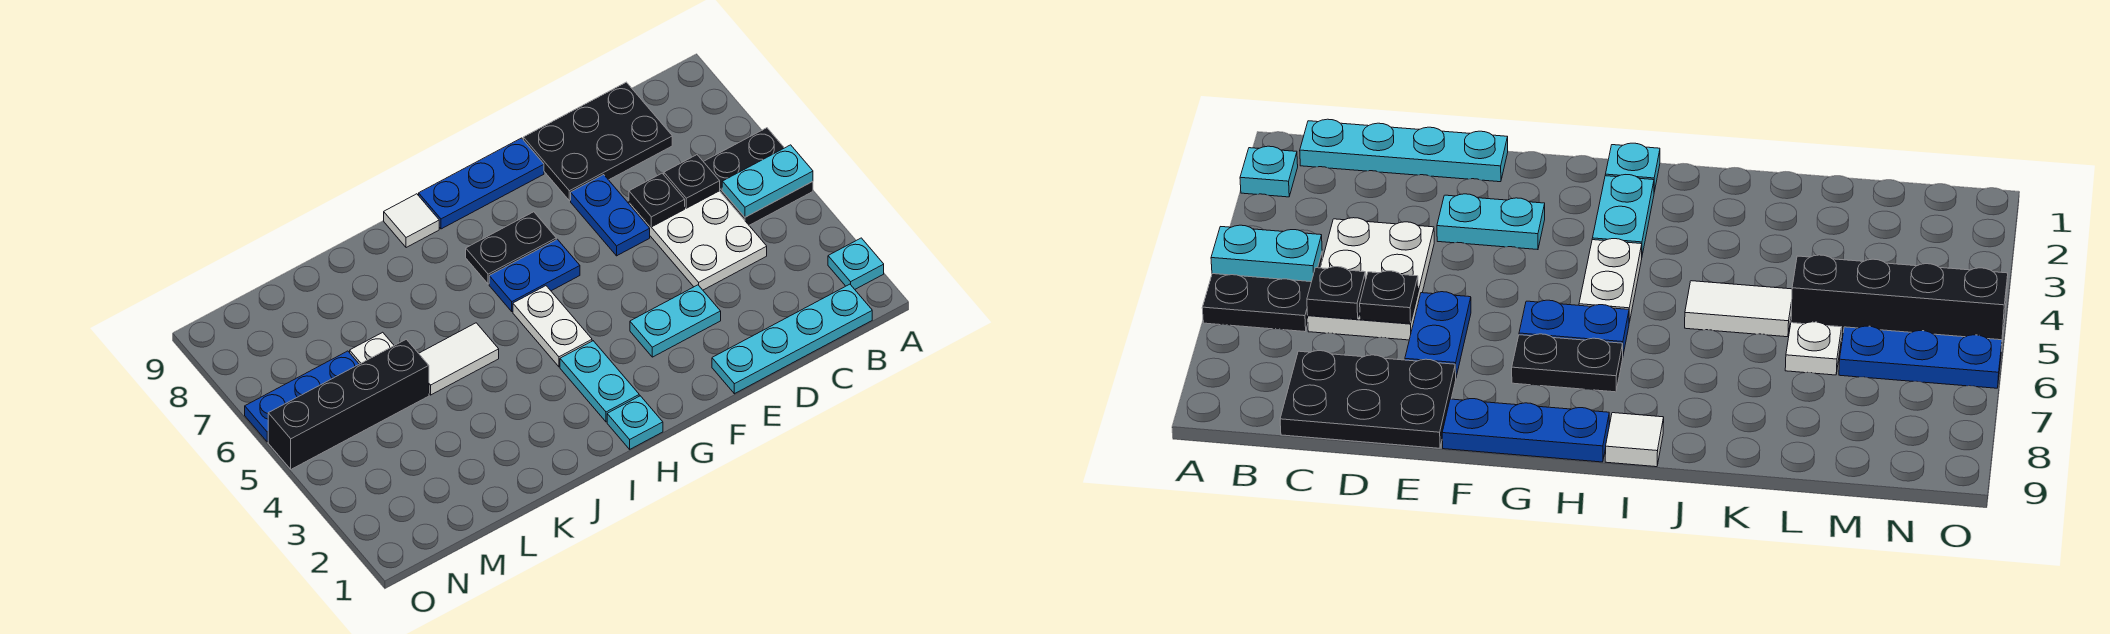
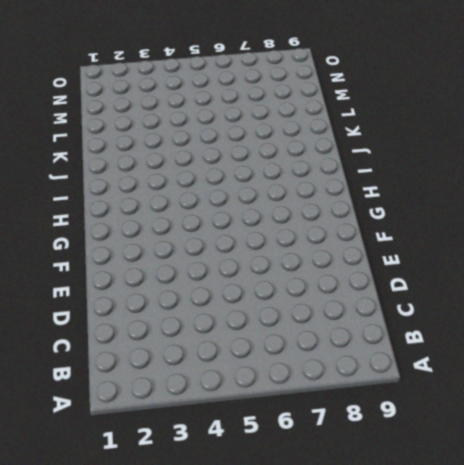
none -> cyan 1x1 plate [828,238,884,289]
none -> black 2x2 plate [703,128,813,225]
none -> cyan 1x4 plate [712,284,872,394]

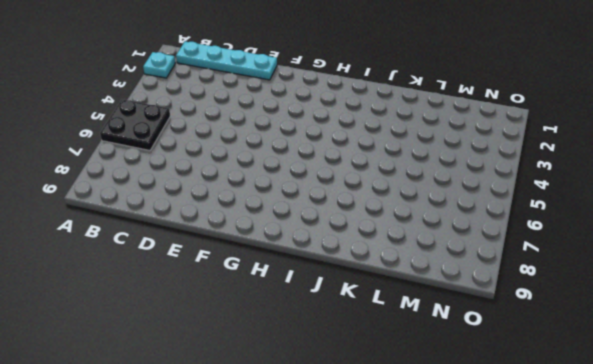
none -> white 2x3 plate [629,191,767,290]
none -> black 2x3 plate [523,82,672,201]
none -> cyan 1x2 plate [630,285,721,357]

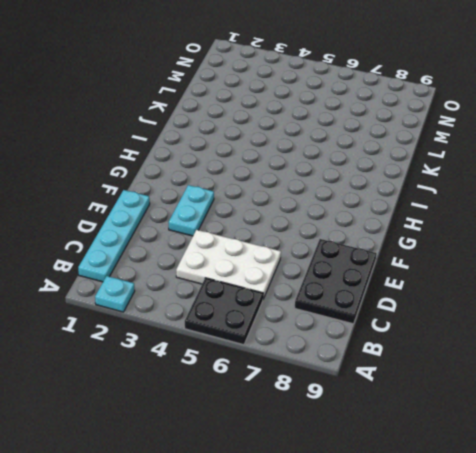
none -> blue 1x2 plate [571,175,650,256]
none -> blue 1x3 plate [419,138,544,229]
none -> blue 1x2 plate [489,239,580,311]

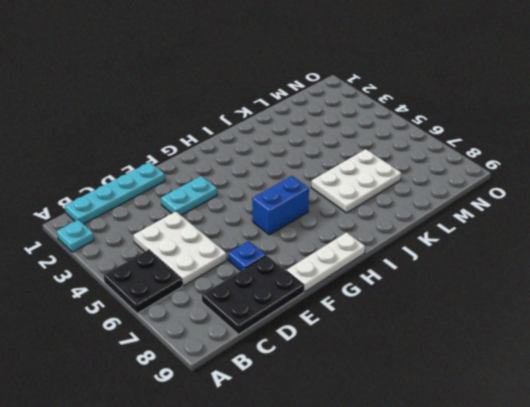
blue 1x1 plate [228,241,266,271] -> blue 1x2 plate [571,175,650,256]
white 1x3 plate [286,232,365,292] -> blue 1x3 plate [419,138,544,229]
blue 1x2 brick [252,176,309,235] -> blue 1x2 plate [489,239,580,311]
white 2x3 plate [311,149,401,213] -> white 1x1 plate [350,332,394,364]
none -> black 1x2 plate [466,212,556,284]
none -> cyan 1x1 plate [607,396,663,449]
none -> cyan 1x2 plate [560,341,639,422]

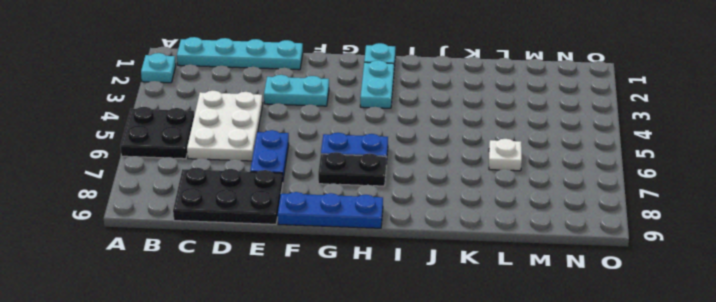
none -> white 1x2 plate [513,286,592,367]
none -> white 1x1 tile [384,194,439,248]
none -> white 1x2 tile [419,323,499,395]

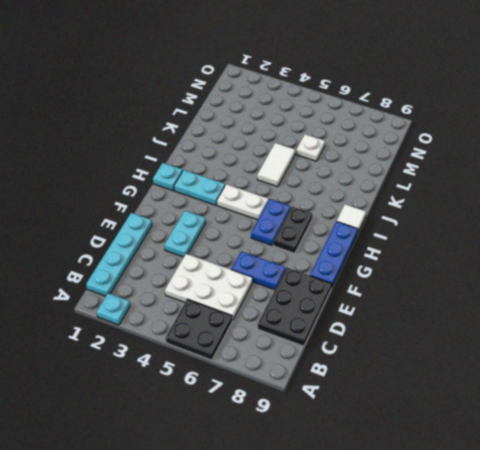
none -> black 1x4 brick [268,339,429,469]
none -> blue 1x3 plate [245,351,359,442]
none -> cyan 1x2 plate [722,145,813,217]

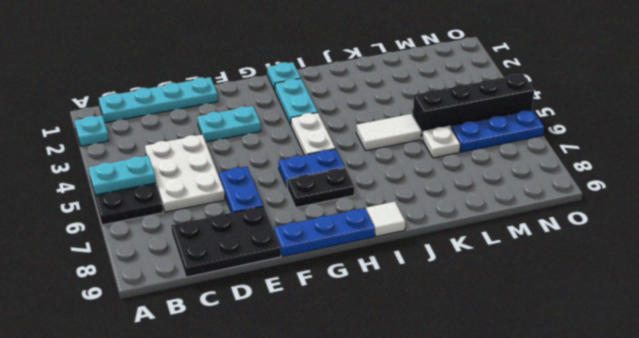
none -> black 1x1 plate [664,155,720,208]
none -> black 1x1 plate [629,173,685,227]

